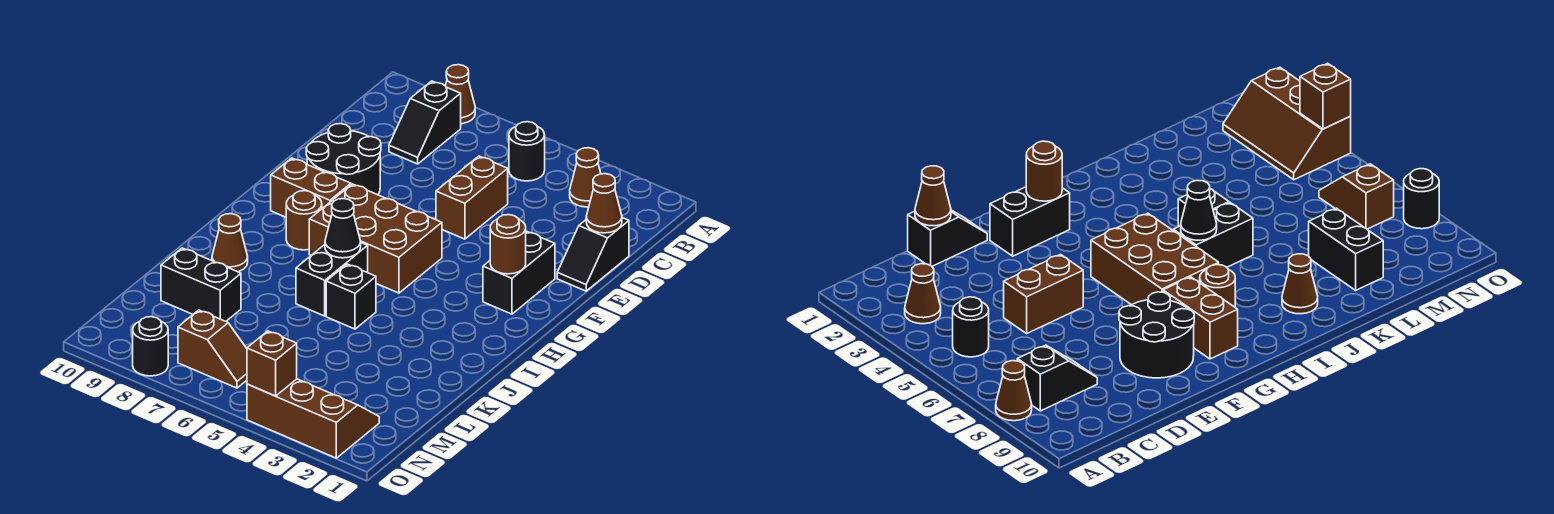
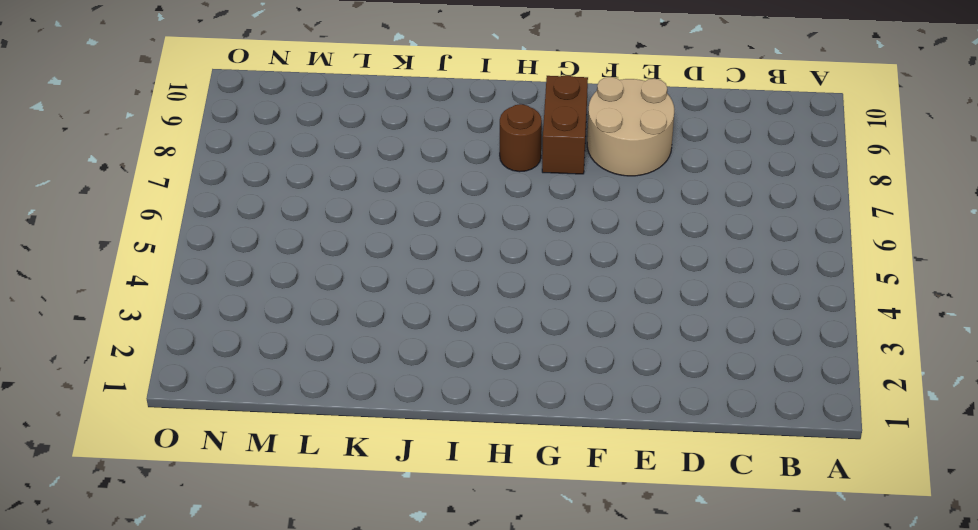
tan 2x2 round brick [587,77,674,176] -> black 2x2 round brick [306,124,381,195]
none -> brown 1x1 cone [446,65,475,124]
none -> brown 1x1 cone [570,148,601,207]
none -> black 1x1 round brick [509,122,545,181]

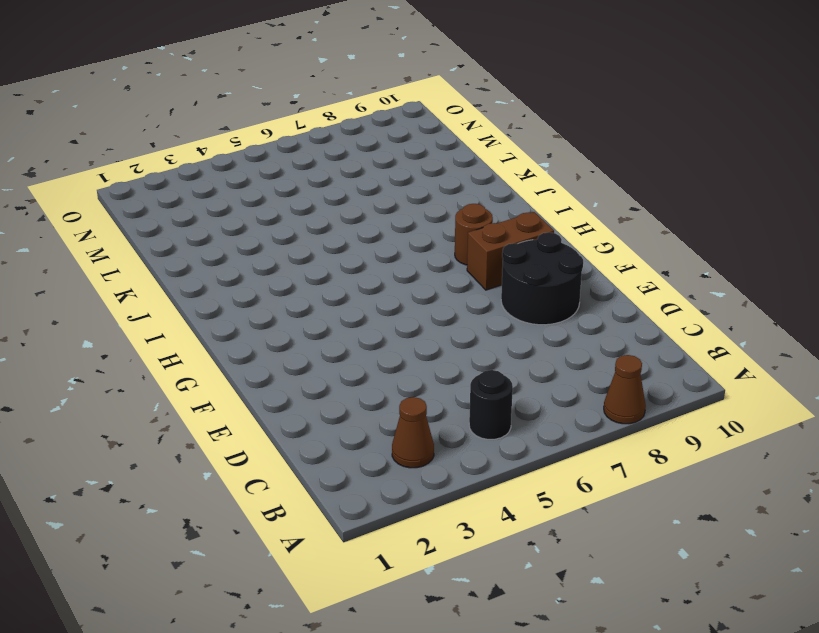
none -> black 1x2 slope [389,81,461,164]
none -> black 1x2 slope [557,218,629,291]
none -> brown 1x2 brick [436,156,508,239]

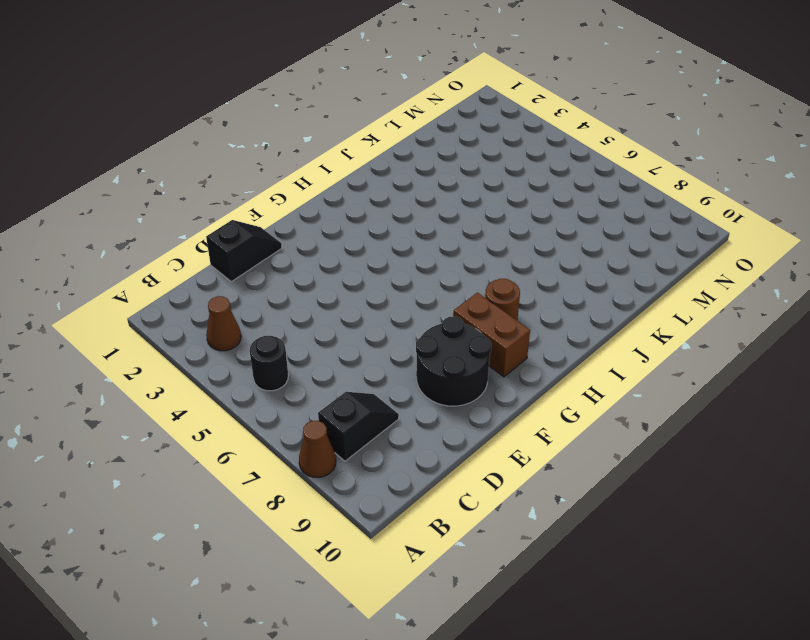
none -> brown 1x2 brick [436,156,508,239]
none -> black 1x2 brick [483,231,555,314]
none -> brown 2x3 brick [309,184,442,293]

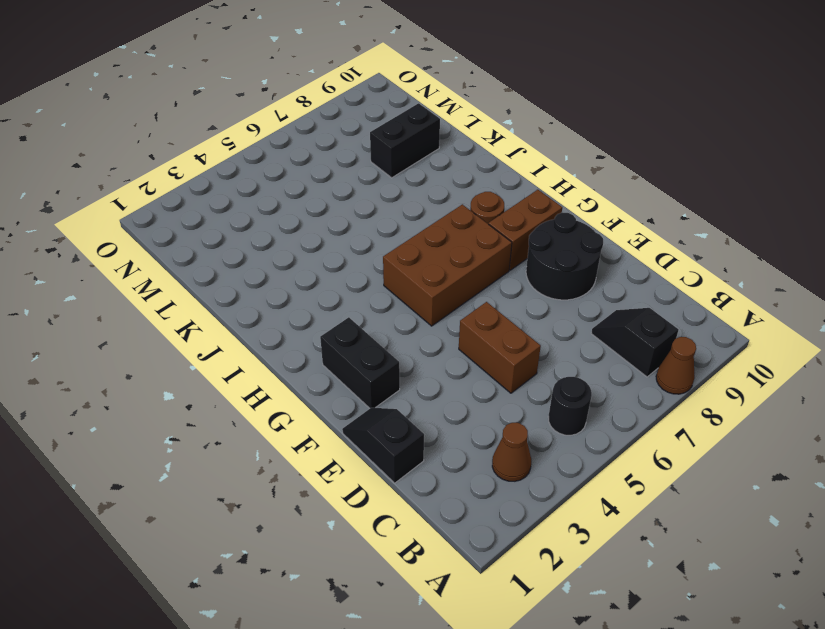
none -> black 1x2 brick [296,243,368,316]
none -> black 1x1 brick [326,264,376,329]
none -> brown 1x1 cone [212,214,248,272]

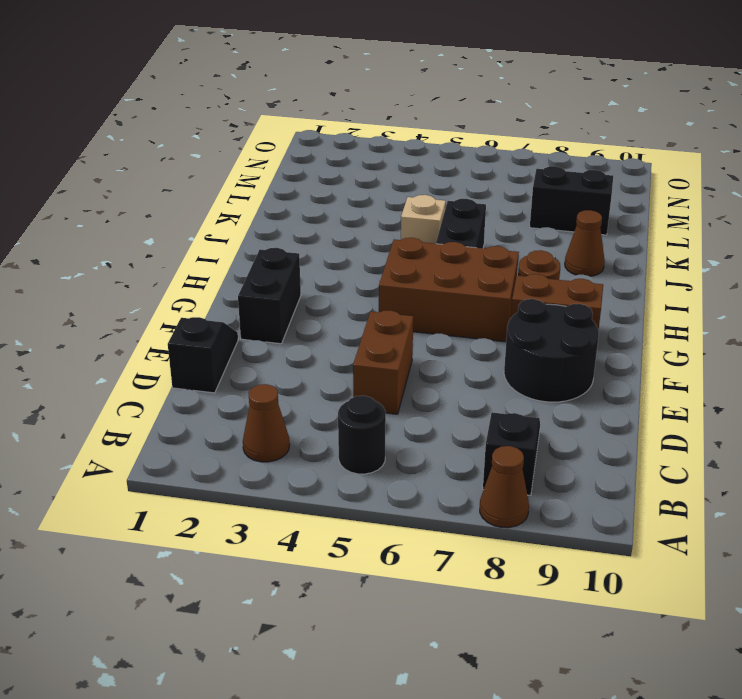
tan 1x1 brick [401,195,446,244] -> black 1x1 brick [326,264,376,329]
none -> brown 2x3 slope [247,379,379,458]
none -> brown 1x2 slope [178,310,247,388]
none -> black 1x1 round brick [133,317,168,376]

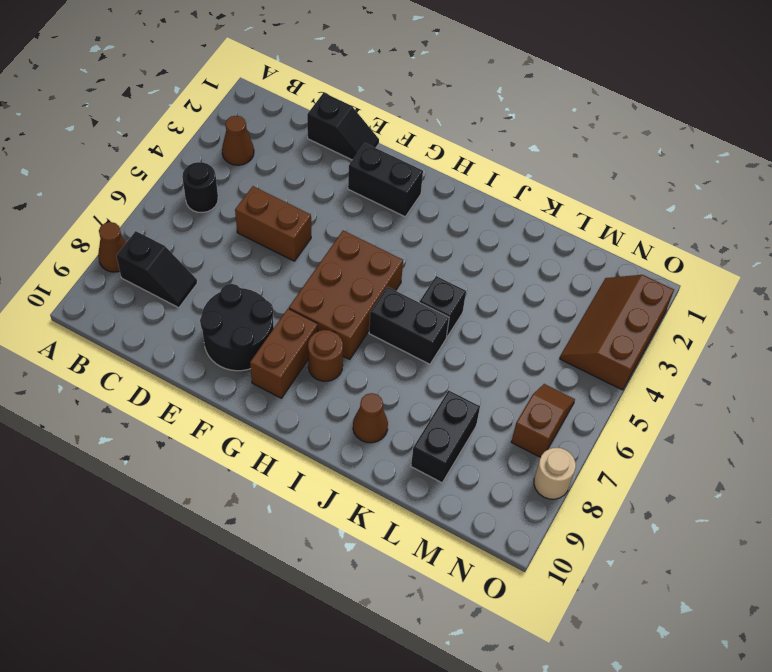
tan 1x1 round brick [534,448,576,499] -> black 1x1 round brick [133,317,168,376]
none -> brown 1x1 cone [586,174,622,233]
none -> brown 1x1 round brick [490,215,526,274]
none -> black 1x1 cone [325,199,361,258]

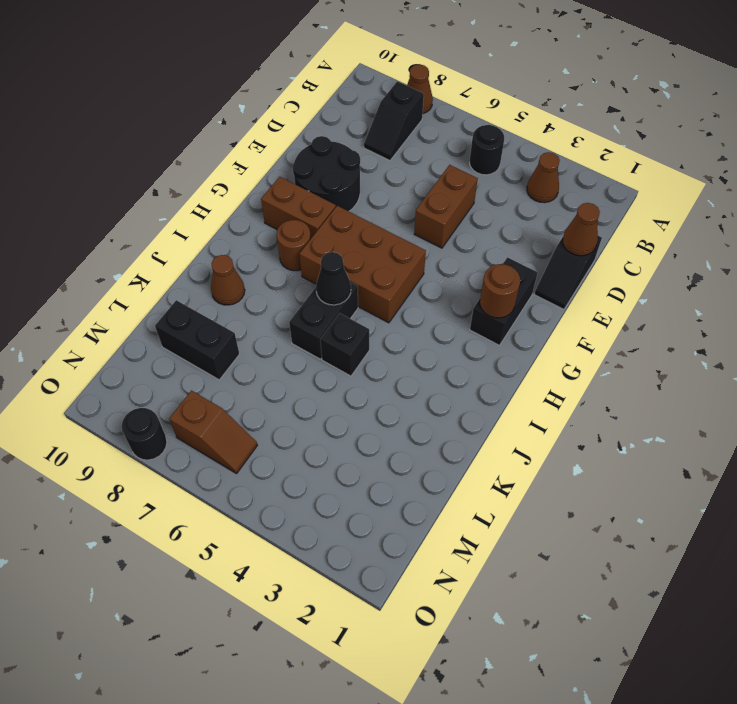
none -> brown 2x3 slope [247,379,379,458]
none -> brown 1x1 brick [247,331,297,396]

